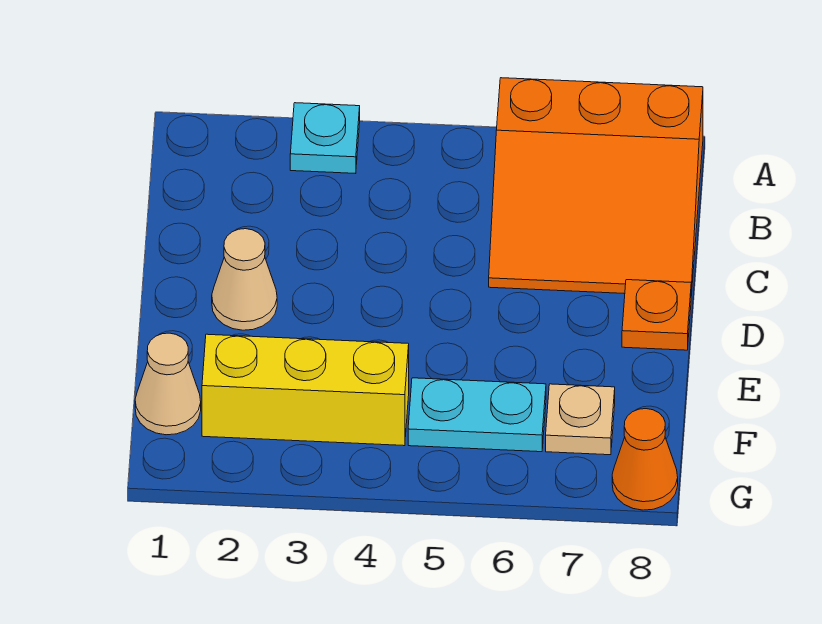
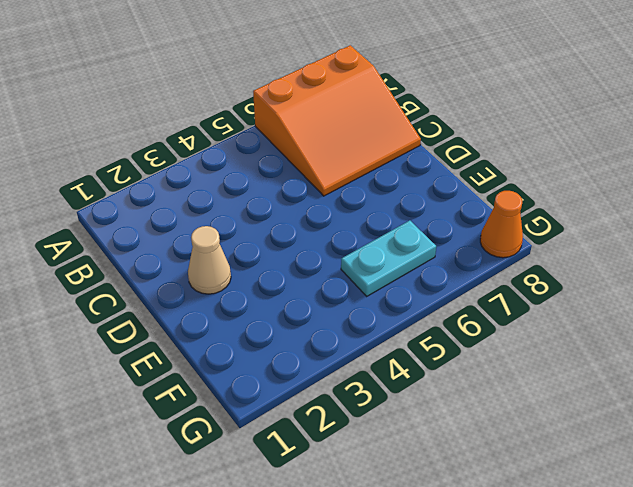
none -> cyan 1x1 plate [290,103,360,174]
none -> orange 1x1 plate [622,280,691,350]

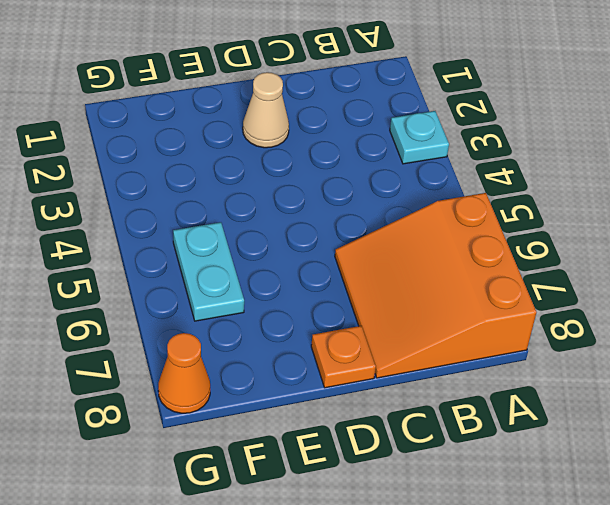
none -> tan 1x1 cone [135,333,201,435]
none -> yellow 1x3 brick [202,334,409,446]

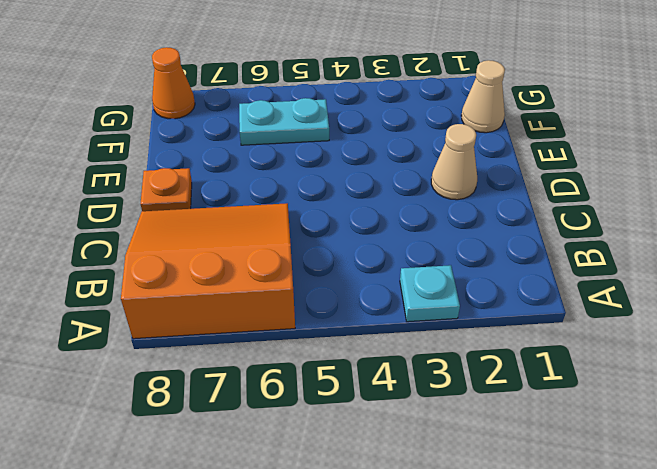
none -> yellow 1x3 brick [202,334,409,446]
none -> tan 1x1 plate [546,384,615,455]

